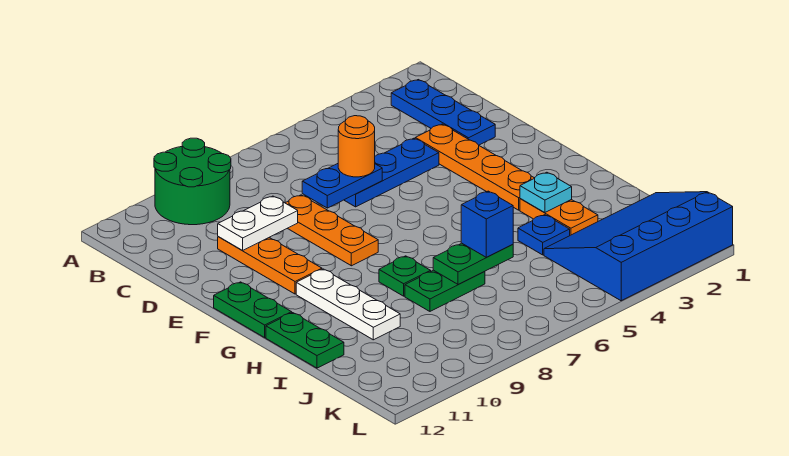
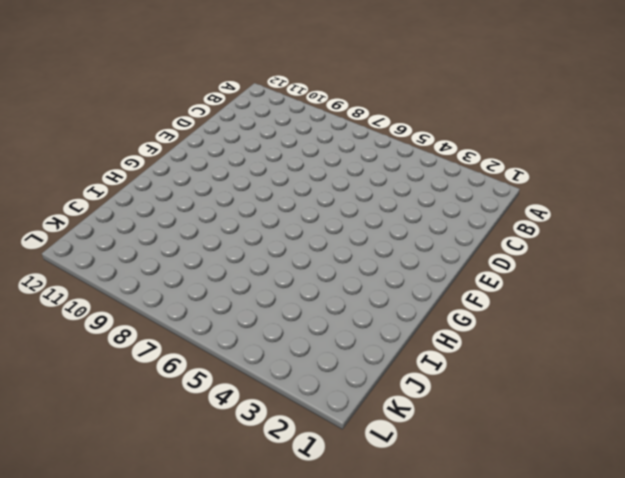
none -> green 2x2 round brick [154,138,231,225]
none -> blue 1x3 plate [391,80,495,145]
none -> orange 1x4 plate [415,124,534,210]

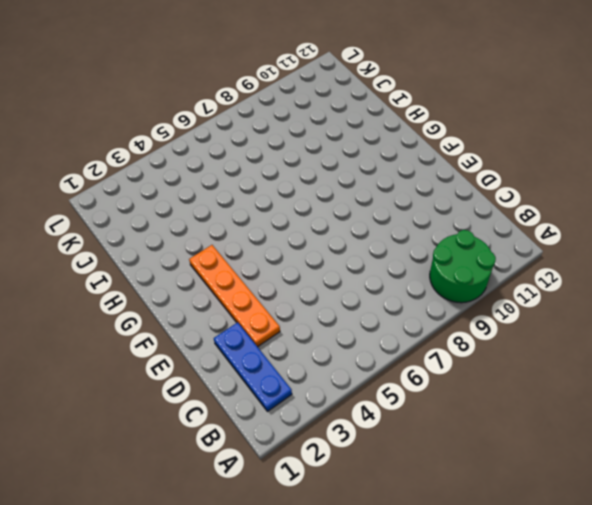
none -> blue 1x3 plate [344,138,439,207]
none -> orange 1x3 plate [285,195,378,266]
none -> orange 1x3 plate [218,237,322,294]

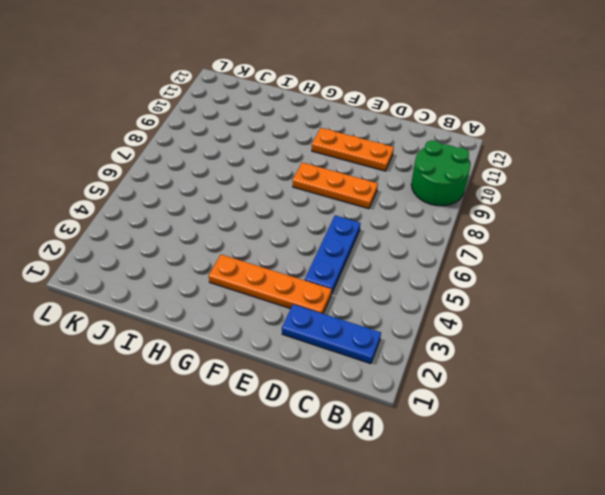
none -> green 1x2 plate [214,282,292,337]
none -> white 1x3 plate [296,269,400,340]
none -> orange 1x2 plate [520,199,598,235]

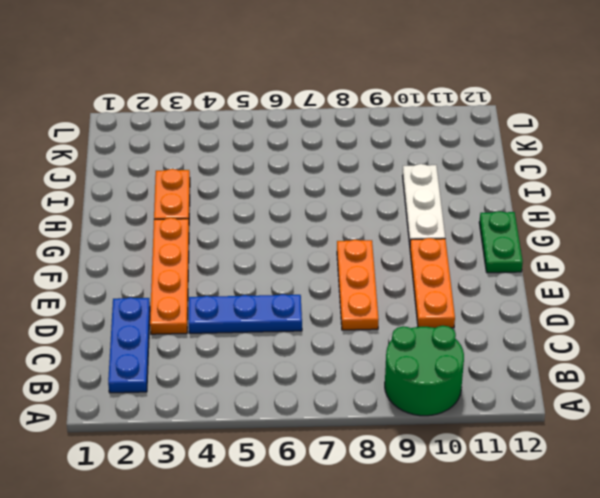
none -> green 1x1 plate [379,256,431,296]
none -> green 1x2 plate [266,313,344,368]
none -> blue 1x1 plate [518,215,570,255]

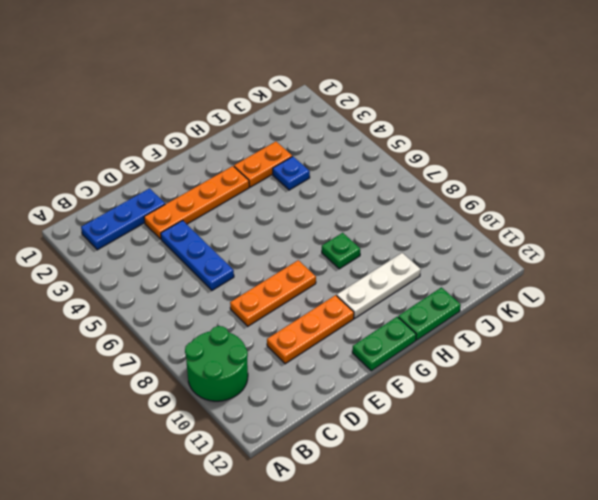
none -> green 1x2 plate [405,270,485,311]
none -> blue 3x4 slope [544,192,733,301]
none -> blue 1x2 plate [302,164,382,208]

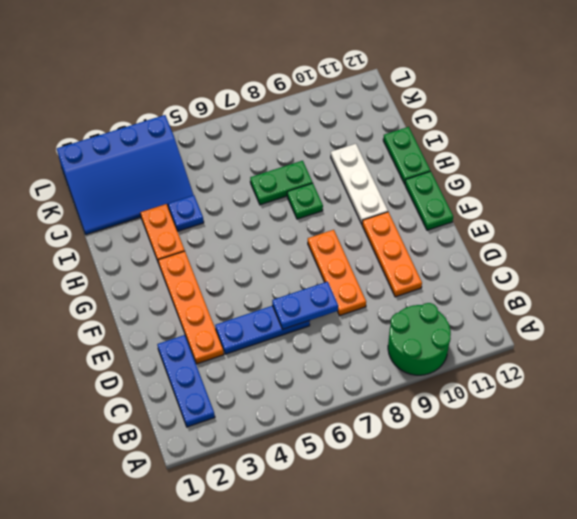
none -> white 1x2 plate [218,196,298,251]
none -> cyan 1x1 plate [520,172,572,213]
none -> green 1x2 plate [433,243,513,285]

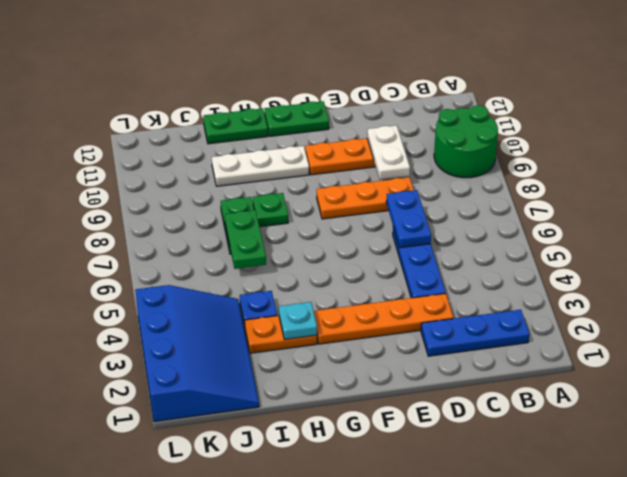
none -> orange 1x1 round brick [338,116,375,177]
none -> blue 1x1 brick [461,191,513,257]

